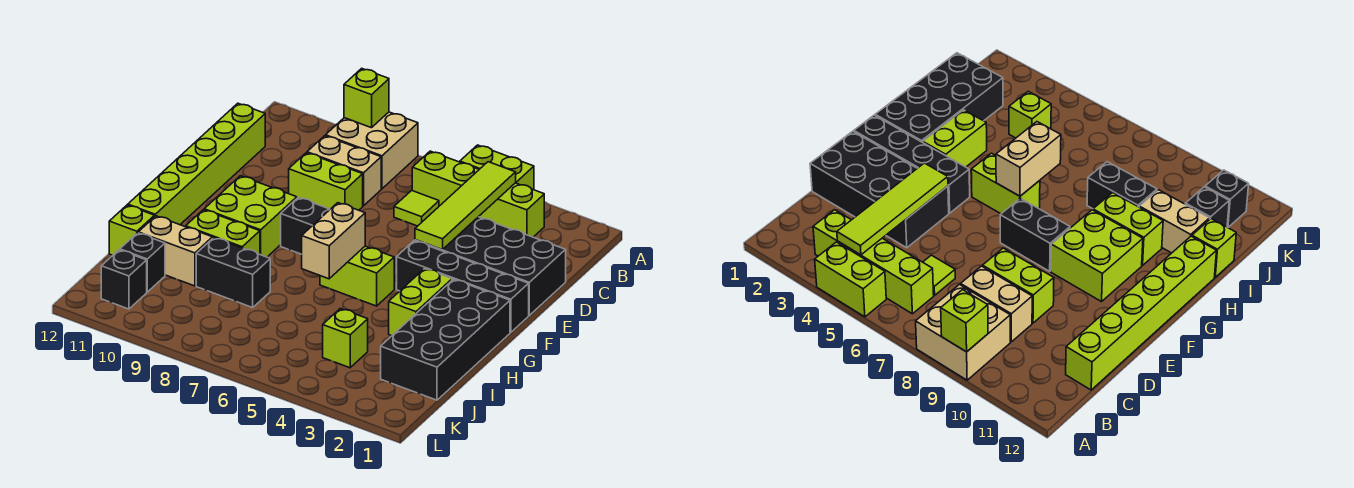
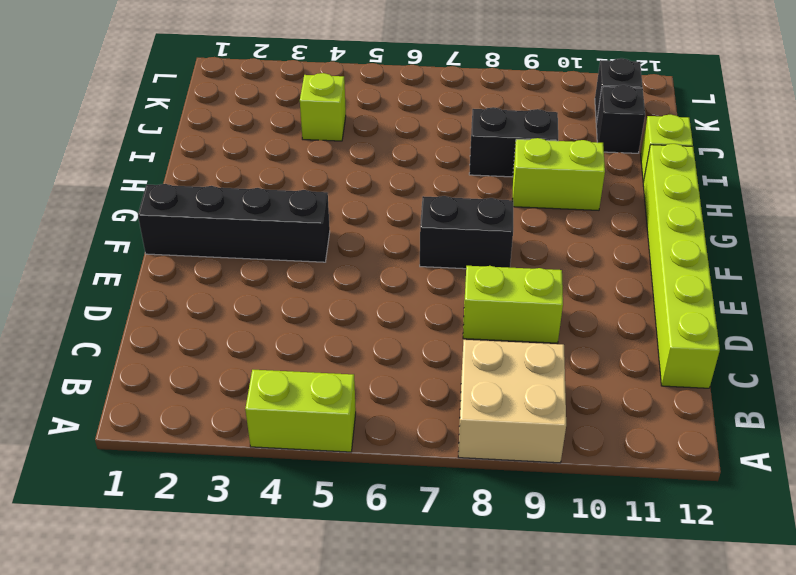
none -> lime 1x4 brick [412,151,544,237]
none -> lime 1x1 tile [394,190,439,226]
none -> tan 1x2 brick [307,136,381,206]

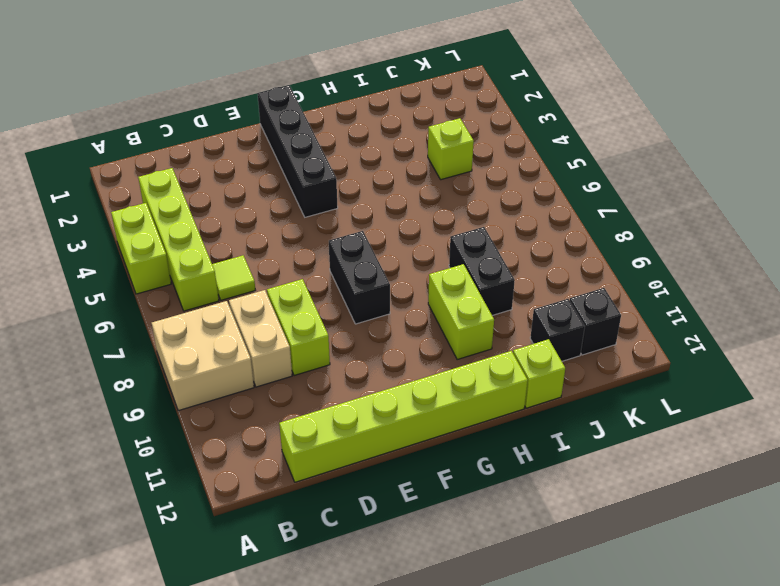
none -> black 2x4 brick [415,217,566,315]
none -> lime 2x2 brick [204,176,297,257]
none -> black 2x4 brick [381,279,510,400]

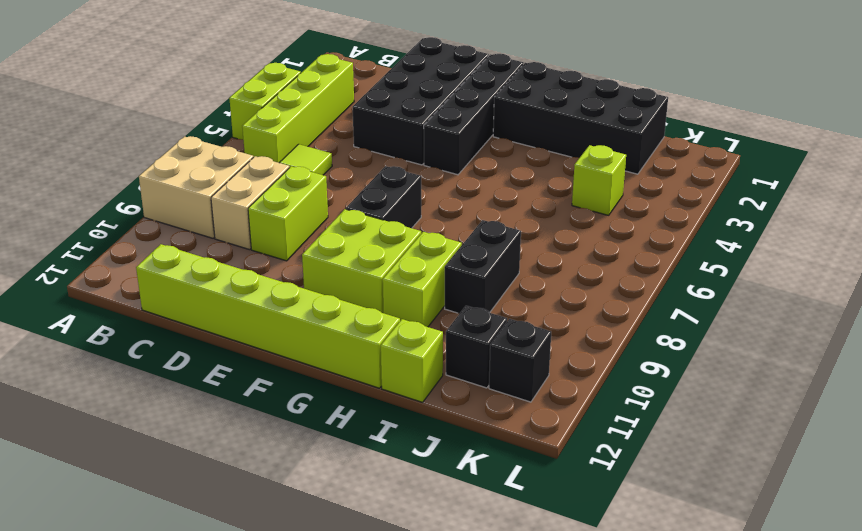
none -> lime 1x2 brick [389,268,452,336]
none -> lime 1x2 brick [320,246,394,306]
none -> tan 1x2 brick [138,216,212,286]

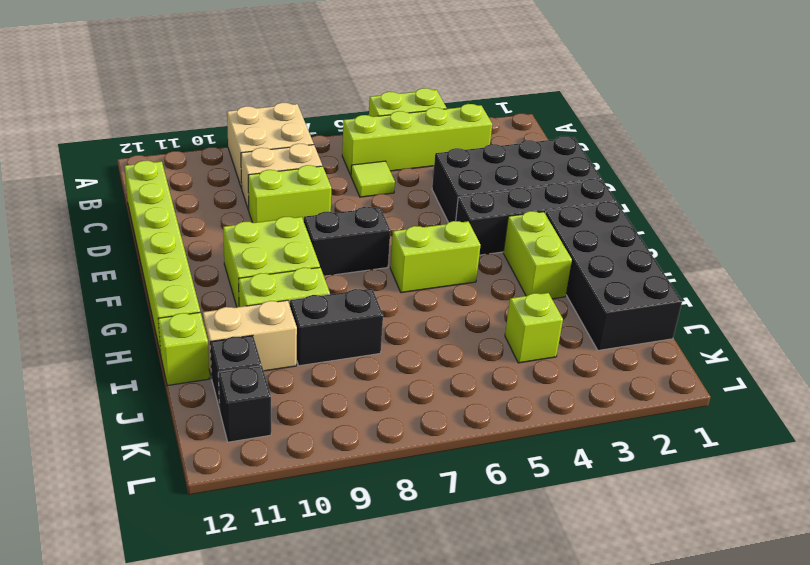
none -> lime 1x1 brick [344,68,389,128]
none -> lime 1x4 tile [415,162,516,250]
none -> tan 1x2 brick [302,203,365,279]

